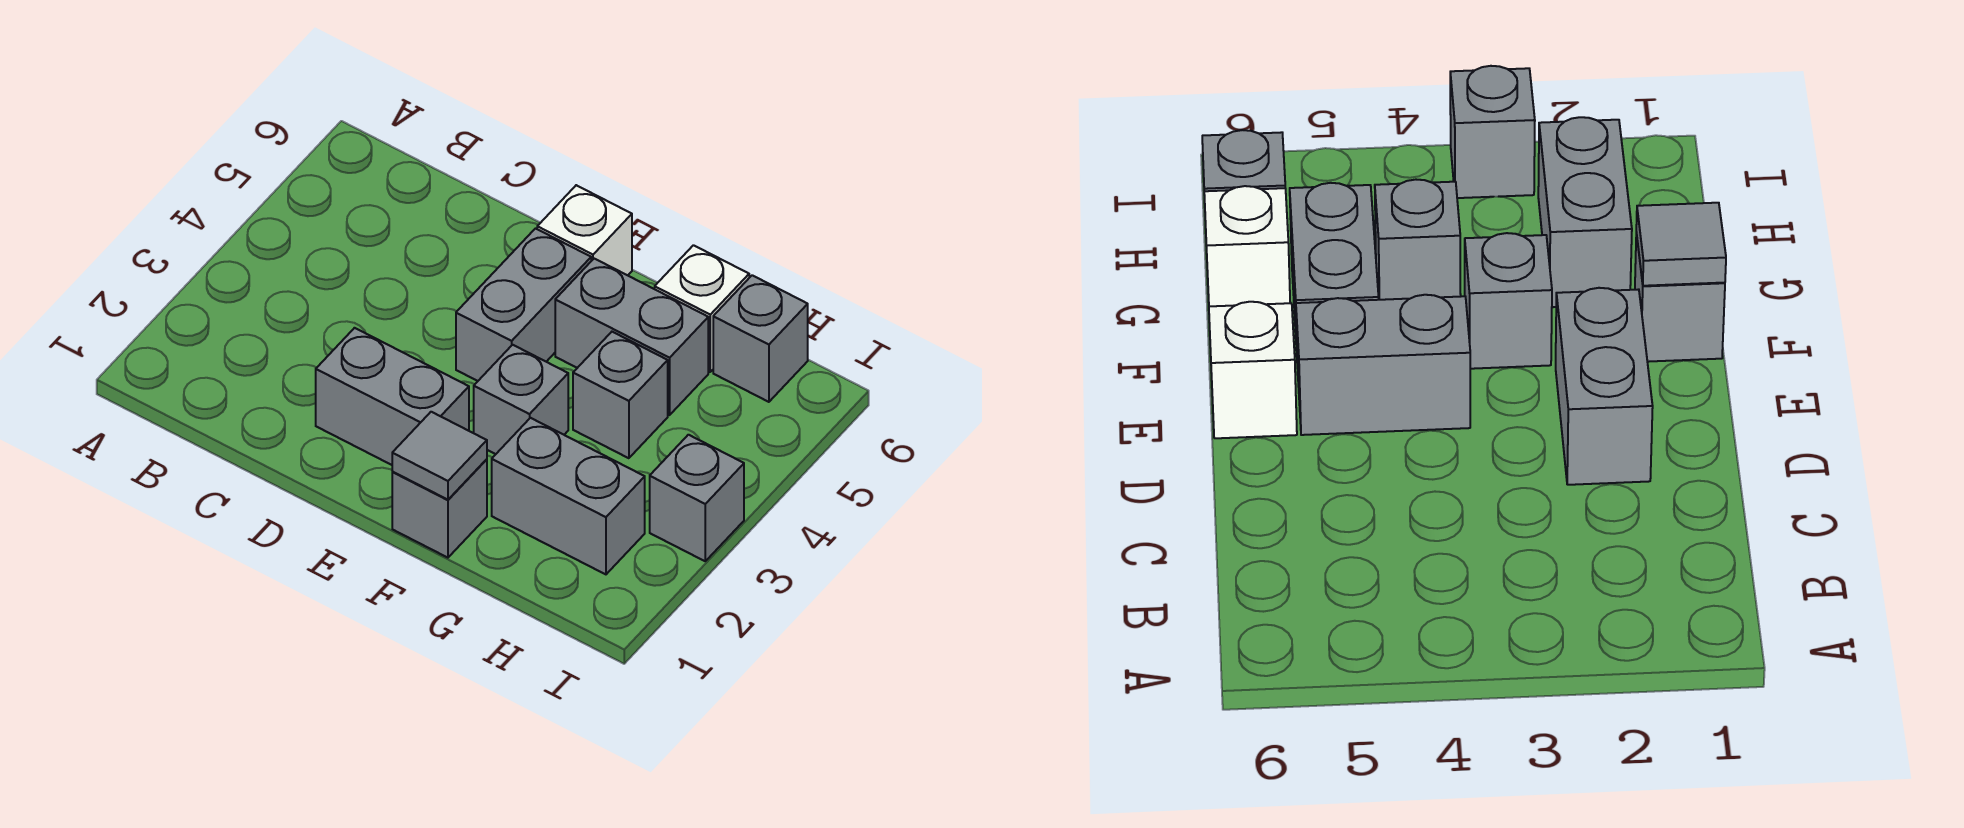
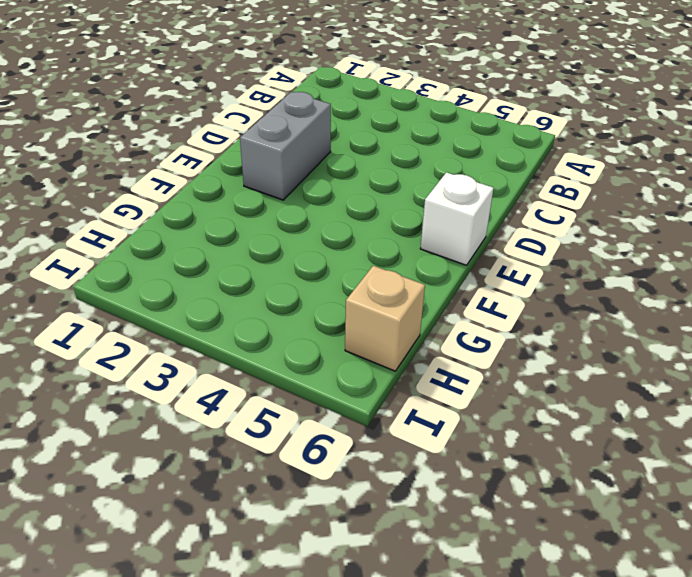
tan 1x1 brick [345,266,425,371] -> grey 1x1 brick [713,275,808,402]
none -> grey 1x2 brick [456,229,591,381]
none -> grey 1x1 brick [392,459,487,558]
none -> grey 1x1 brick [474,345,568,454]

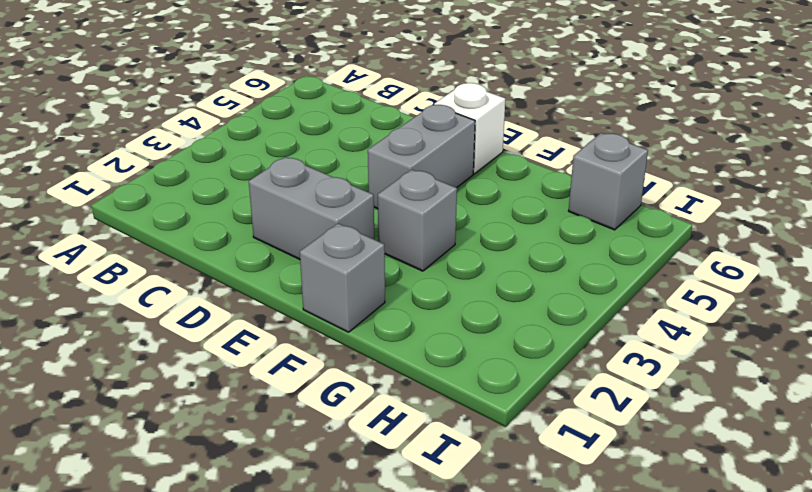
none -> grey 1x2 brick [555,259,708,415]
none -> grey 1x2 brick [492,418,645,574]
none -> grey 1x1 brick [573,332,668,458]

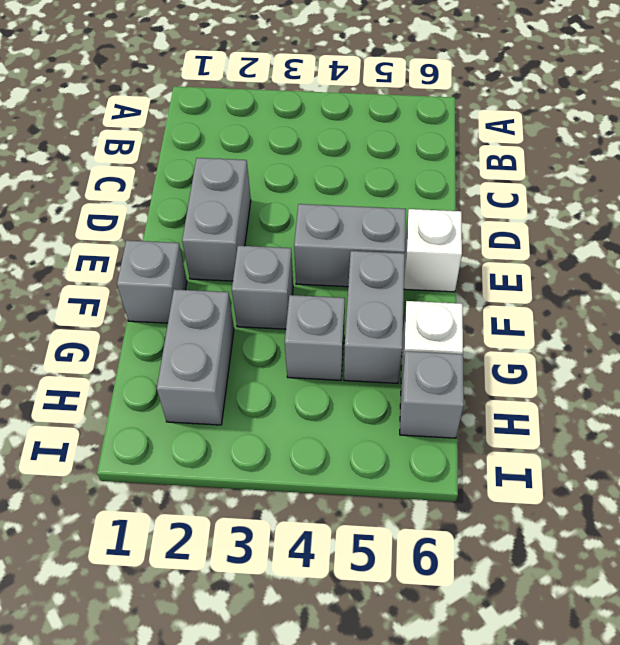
none -> grey 1x1 brick [650,435,744,561]
none -> grey 1x1 tile [392,412,487,500]

